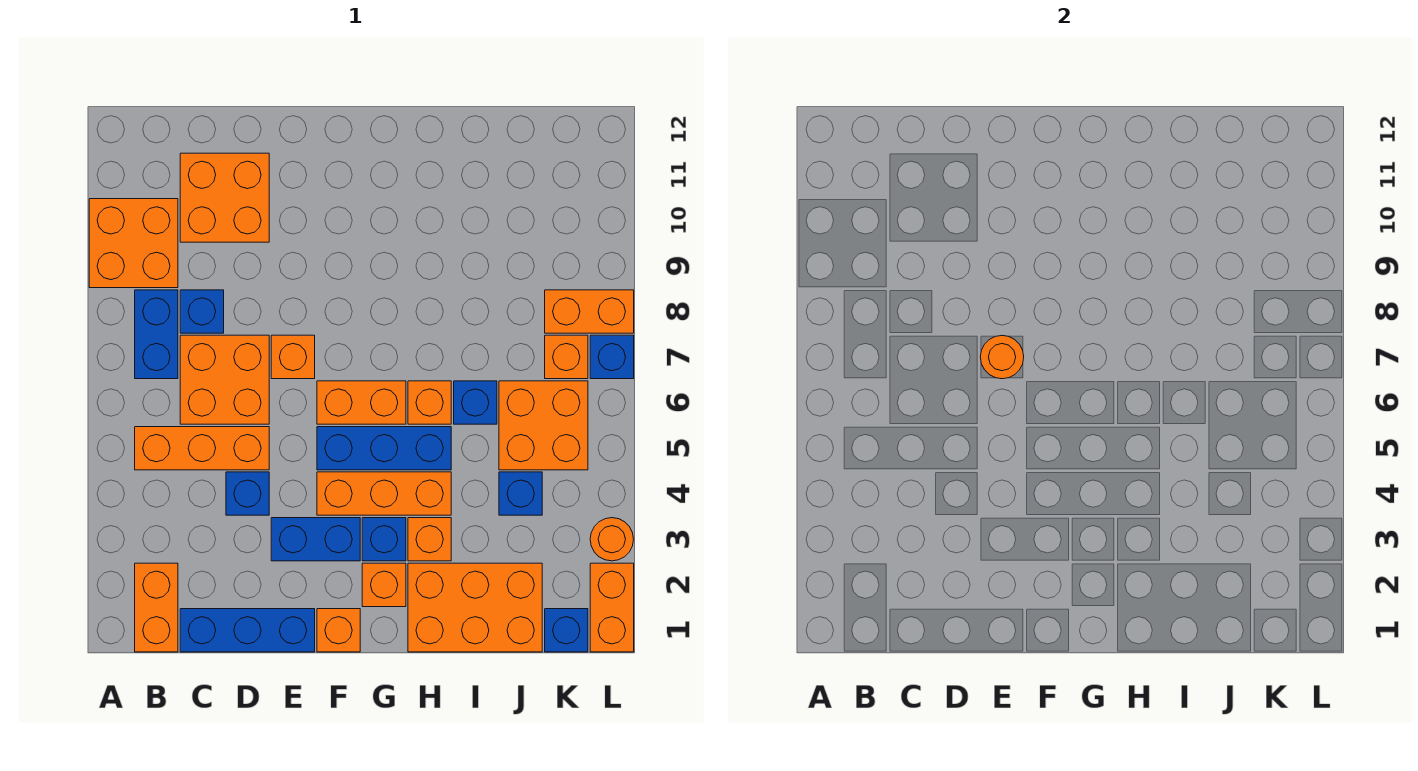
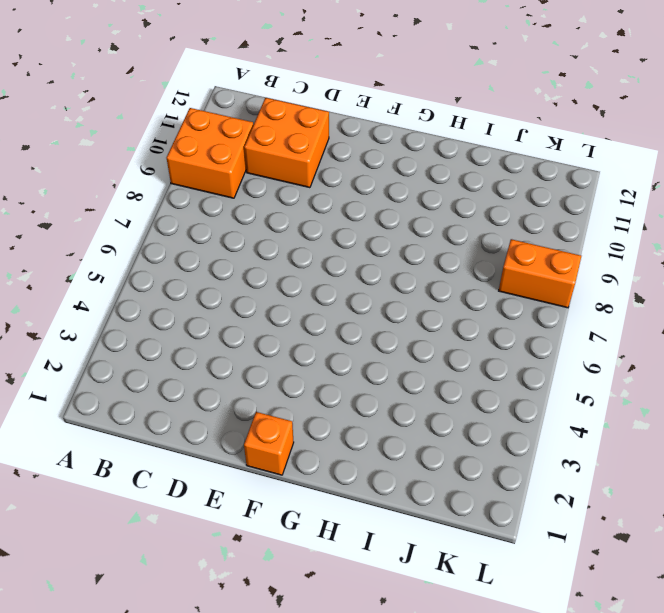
none -> orange 1x2 brick [135,563,178,652]
none -> orange 1x3 brick [135,427,269,470]
none -> blue 1x2 brick [135,290,178,379]
none -> blue 1x3 brick [180,609,315,652]

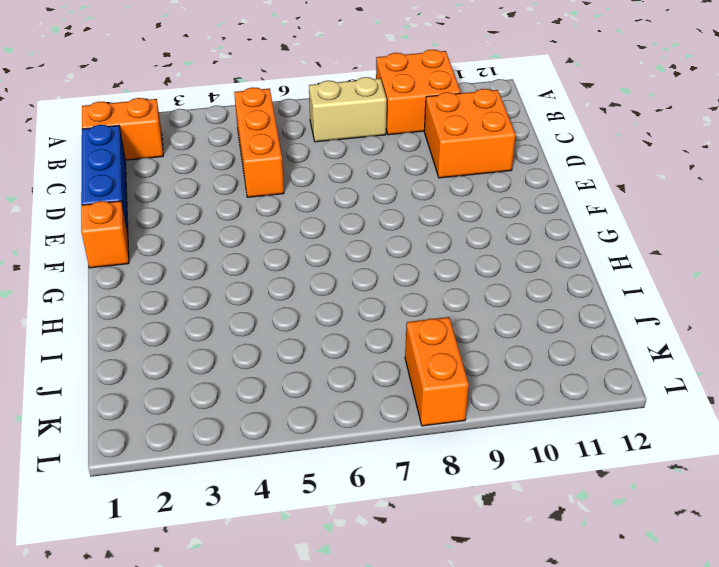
tan 1x2 brick [309,77,387,142] -> blue 1x2 brick [135,290,178,379]
none -> orange 2x2 brick [180,335,269,424]
none -> blue 1x1 brick [180,290,224,333]
none -> blue 1x1 brick [226,472,269,515]
none -> blue 1x2 brick [271,518,360,561]

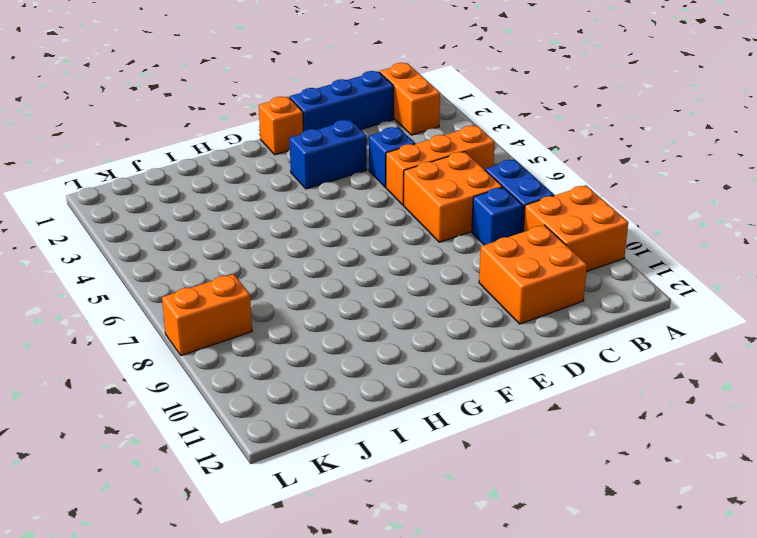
none -> orange 1x1 brick [271,335,315,379]
none -> orange 1x3 brick [317,472,451,515]
none -> blue 1x3 brick [317,427,451,470]
none -> orange 1x2 brick [317,381,406,424]

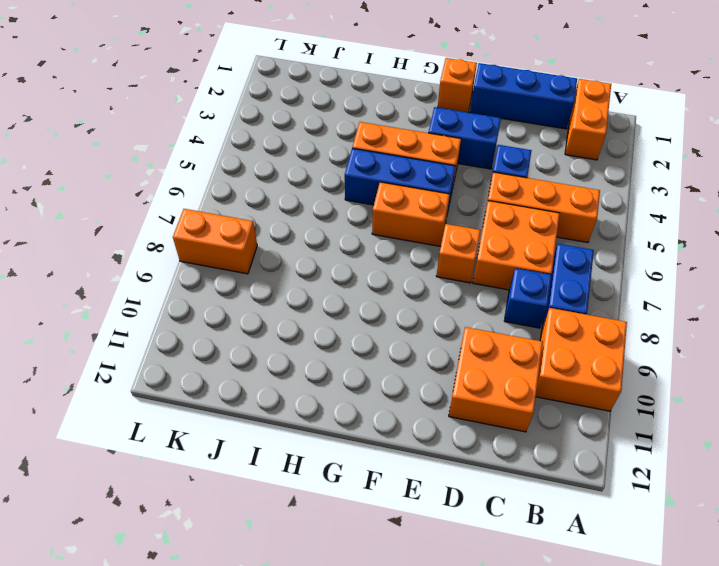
none -> orange 1x1 brick [362,563,406,607]
none -> blue 1x1 brick [362,518,406,561]
none -> orange 2x3 brick [408,563,542,652]
none -> orange 1x1 brick [408,518,451,561]

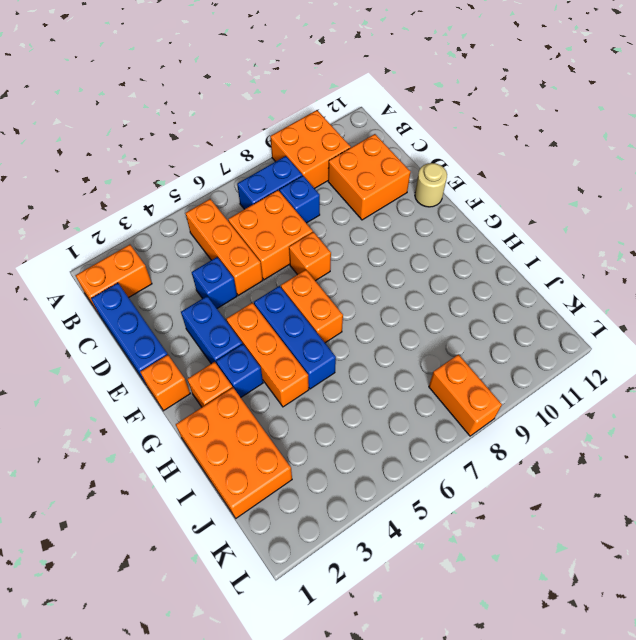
tan 1x1 round brick [415,163,447,207] -> none
none -> orange 1x1 brick [408,518,451,561]
none -> orange 1x1 brick [408,381,451,424]
none -> blue 1x1 brick [454,381,497,424]
none -> blue 1x1 brick [499,472,542,515]

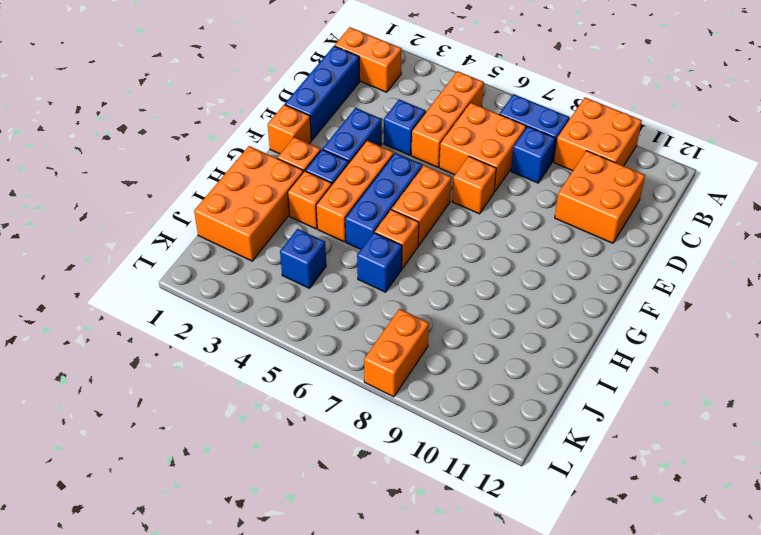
none -> orange 2x2 brick [499,381,588,470]
none -> blue 1x1 brick [545,609,588,652]
none -> orange 1x1 brick [545,335,588,379]
none -> orange 1x2 brick [590,563,634,652]

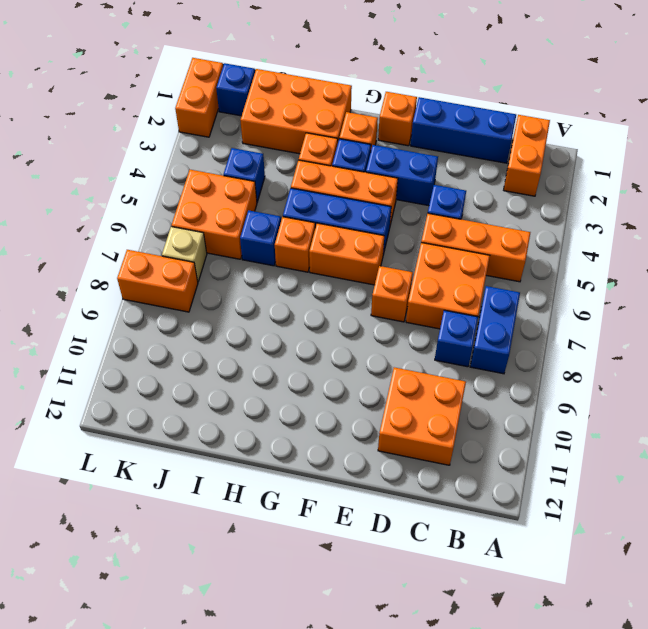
tan 1x1 brick [162,227,207,282] -> orange 1x1 brick [545,335,588,379]
none -> orange 2x2 brick [89,199,178,288]
none -> orange 1x1 round brick [590,518,634,561]
none -> blue 1x1 brick [590,335,634,379]
none -> orange 1x1 round brick [980,336,1024,379]

